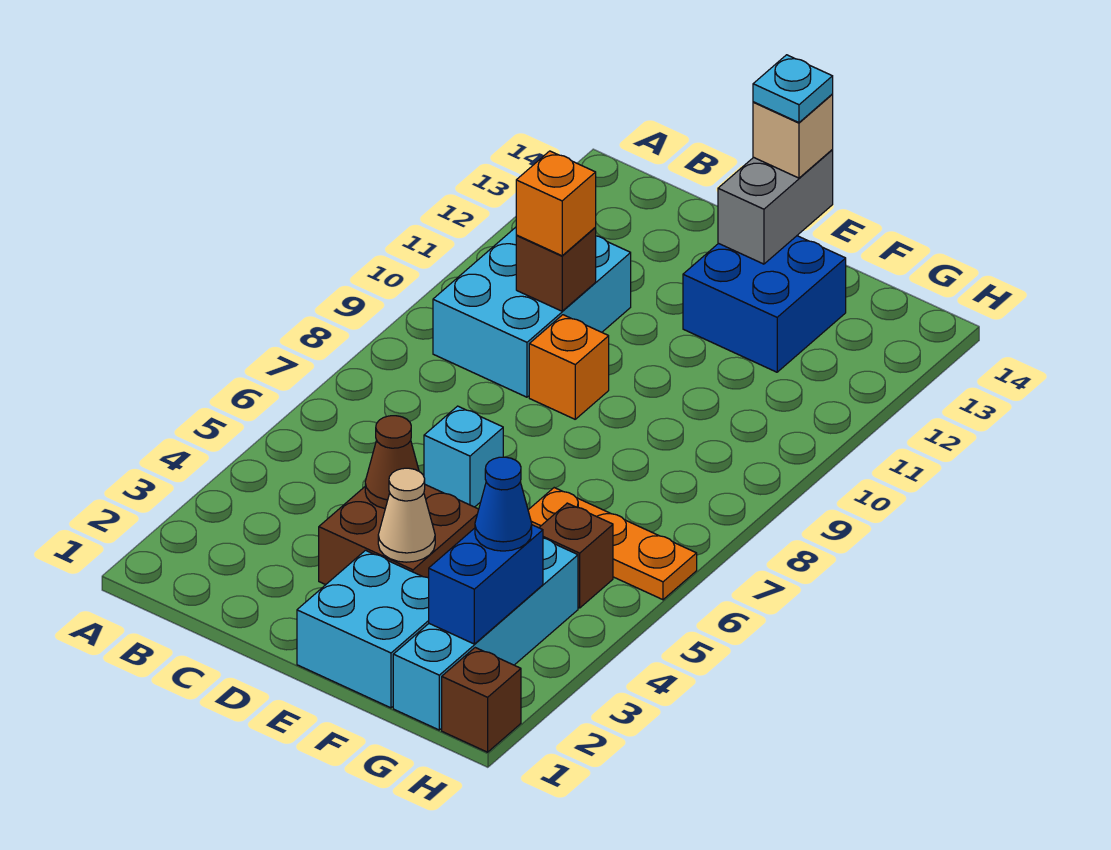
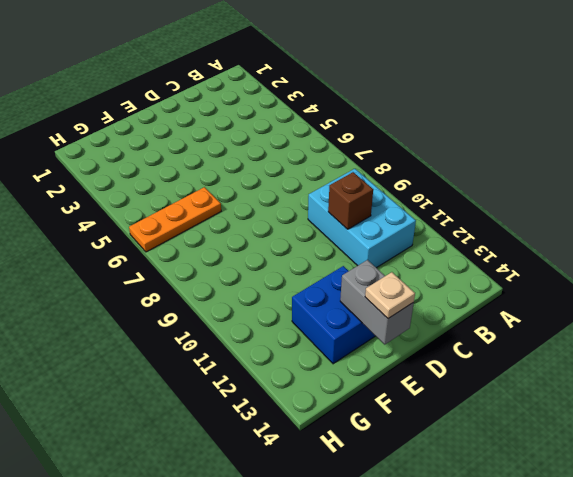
tan 1x1 plate [365,272,415,319] -> tan 1x1 brick [753,95,833,178]
none -> brown 2x2 brick [319,485,479,585]
none -> cyan 1x1 brick [424,406,503,507]
none -> orange 1x1 brick [529,315,609,419]

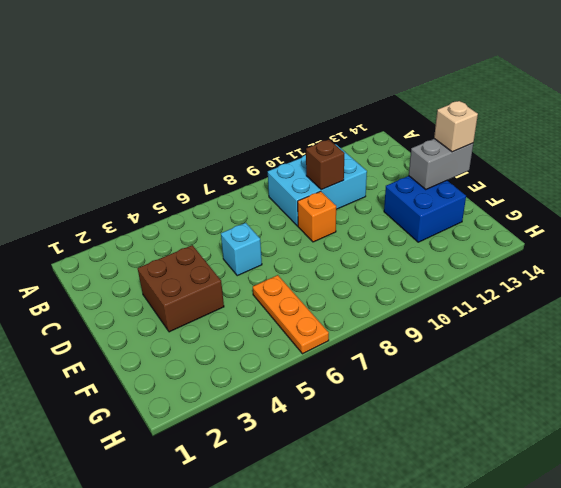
none -> cyan 2x2 brick [297,550,429,708]
none -> cyan 1x4 brick [393,538,578,730]
none -> brown 1x1 brick [539,503,613,608]

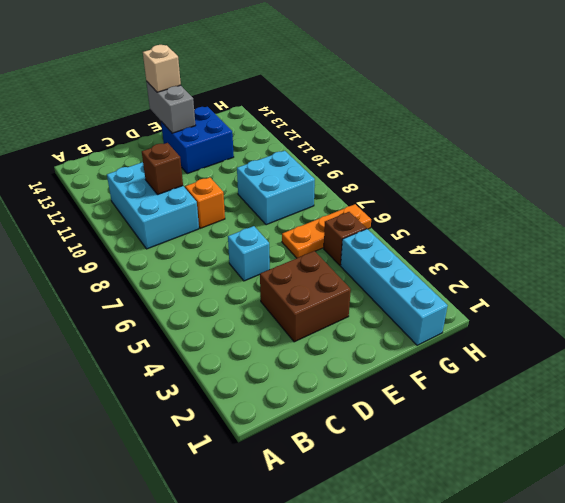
cyan 2x2 brick [237,151,315,225] -> cyan 2x2 brick moved to [297,550,429,708]
none -> brown 1x1 brick [442,648,521,752]
none -> brown 1x1 cone [365,416,419,509]
none -> tan 1x1 cone [378,468,435,562]

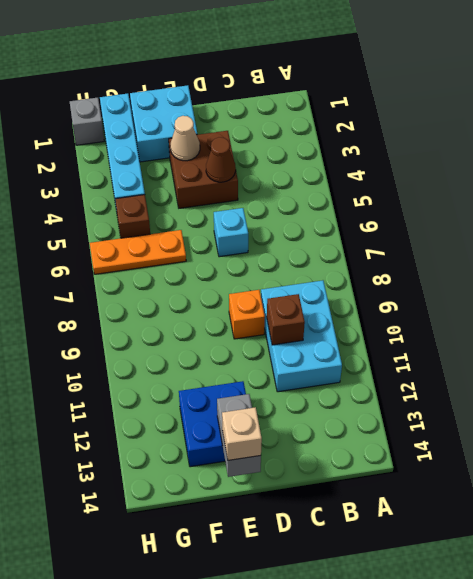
grey 1x1 brick [70,98,104,145] -> brown 1x1 brick [442,648,521,752]
none -> blue 1x2 brick [429,525,543,644]
none -> orange 1x1 brick [516,151,596,256]
none -> blue 1x1 cone [475,457,532,551]

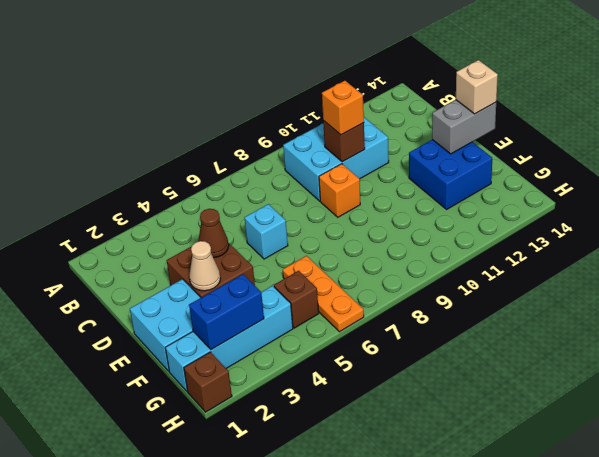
none -> blue 1x1 cone [475,457,532,551]
none -> cyan 1x1 plate [753,55,833,123]

